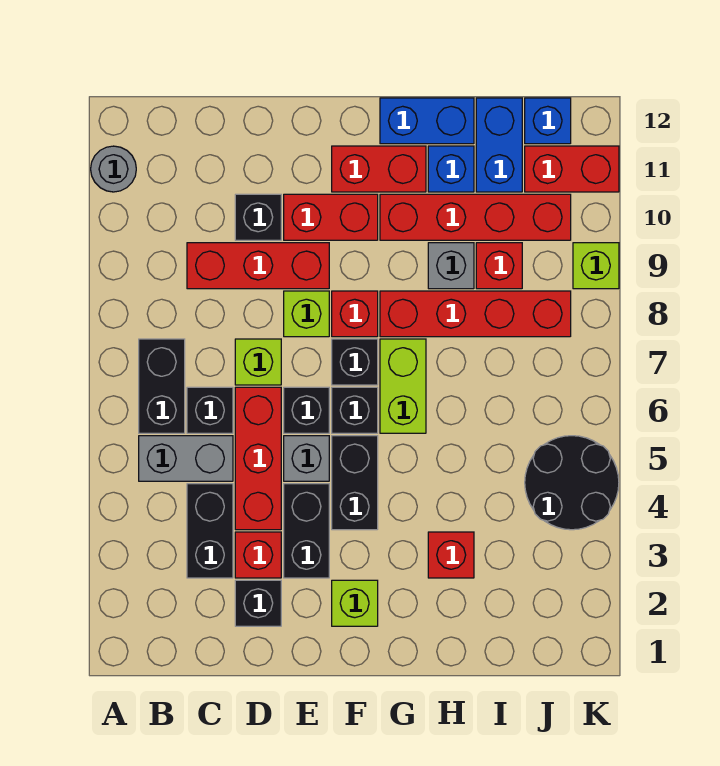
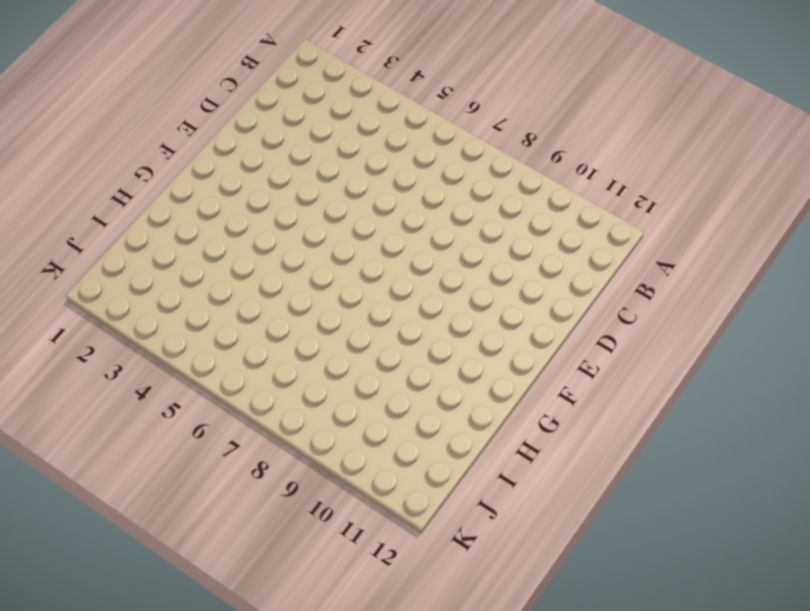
none -> grey 1x1 round brick [91,146,136,192]
none -> grey 1x2 brick [139,436,233,481]
none -> black 1x2 brick [139,339,185,433]
none -> black 1x2 brick [187,484,233,578]

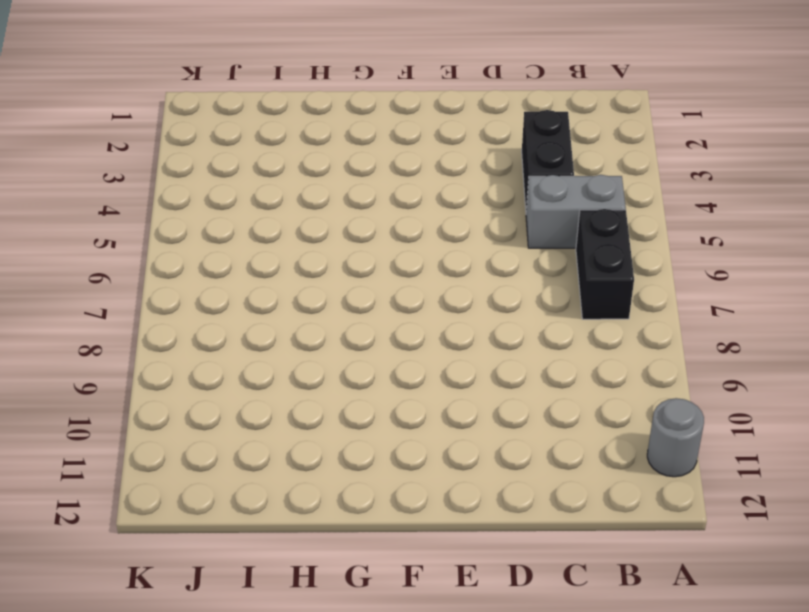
none -> black 1x1 brick [187,387,233,433]
none -> red 1x3 brick [187,243,329,289]
none -> black 1x1 brick [235,580,281,626]
none -> red 1x1 brick [235,532,281,578]

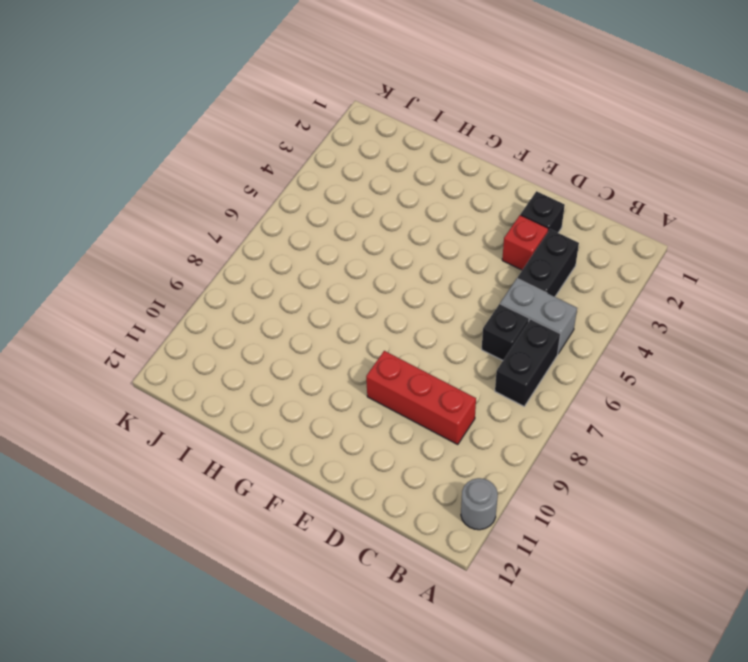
none -> red 1x3 brick [235,387,281,530]
none -> lime 1x1 brick [235,339,281,385]
none -> black 1x1 brick [235,194,281,240]
none -> black 1x2 brick [284,484,329,578]

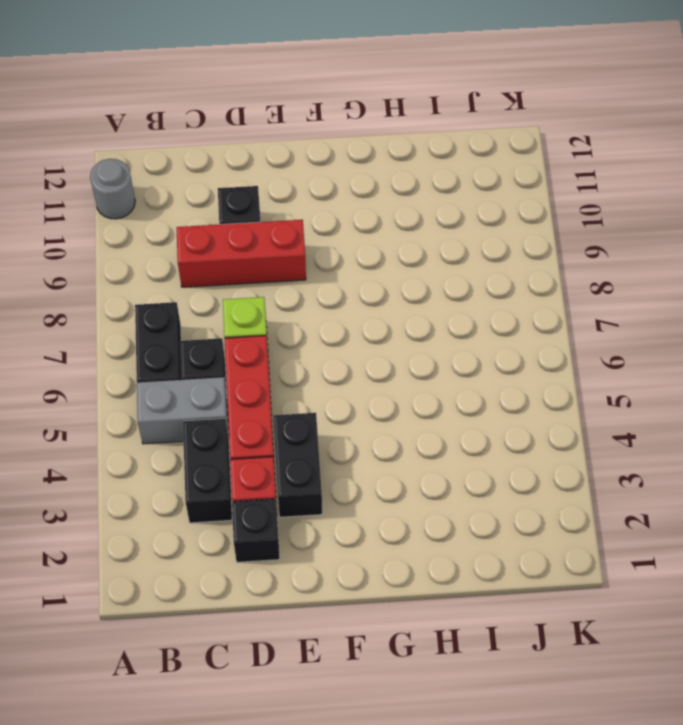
none -> grey 1x1 brick [284,436,329,481]
none -> black 1x1 brick [284,387,329,433]
none -> lime 1x1 brick [284,291,329,337]
none -> red 1x2 brick [284,194,378,240]

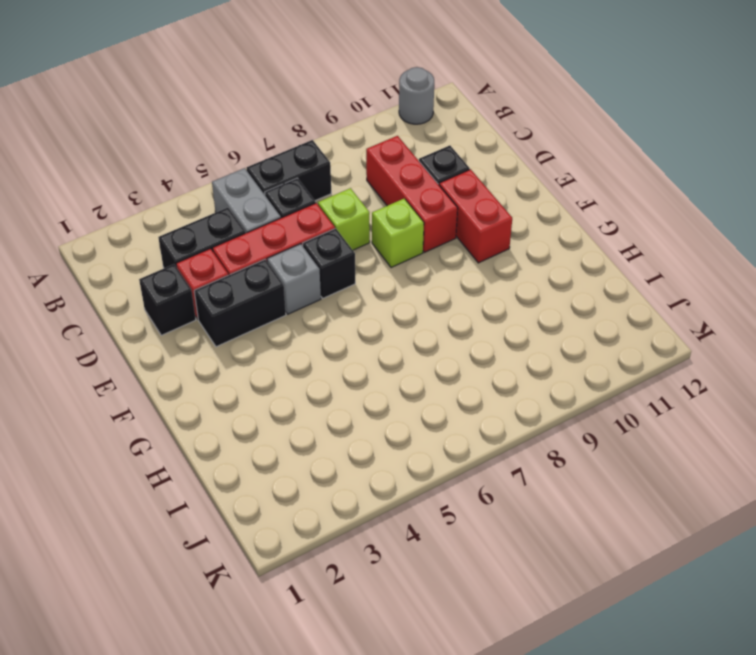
none -> lime 1x1 brick [332,580,378,626]
none -> black 1x2 brick [332,436,378,530]
none -> black 1x1 brick [332,387,378,433]
none -> black 1x1 brick [332,339,378,385]

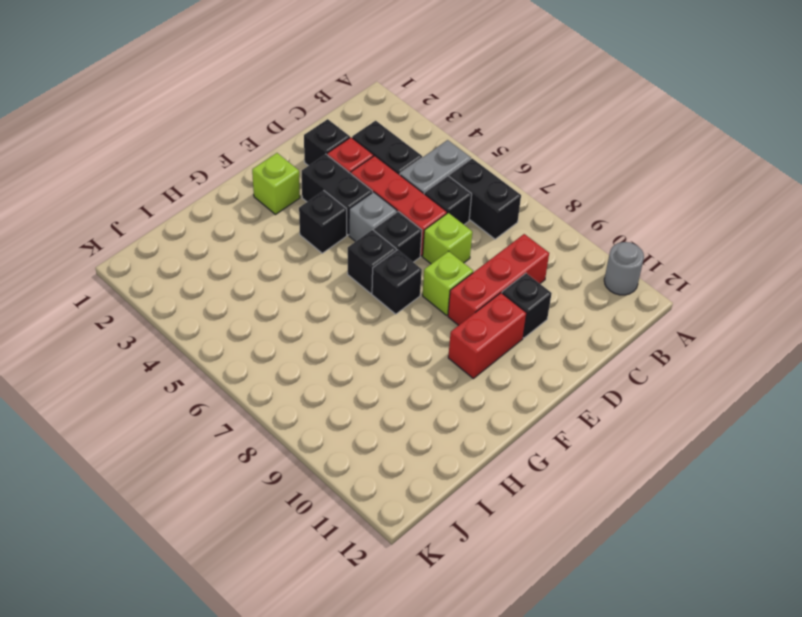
black 1x1 brick [299,191,347,253] -> black 1x2 brick [332,436,378,530]
none -> red 1x1 brick [332,291,378,337]
none -> red 1x2 brick [332,146,426,192]
none -> lime 1x2 brick [380,339,426,433]
none -> red 1x4 brick [380,291,571,337]

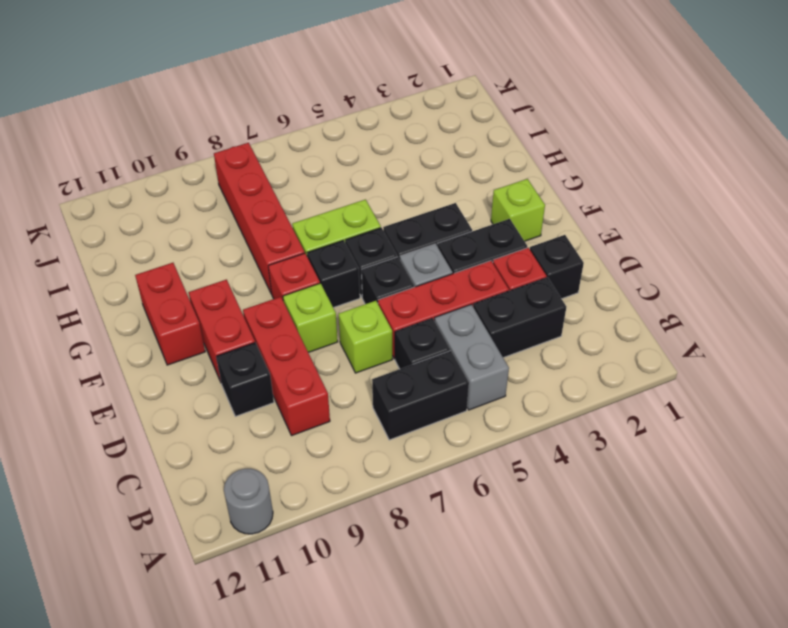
none -> red 1x4 brick [380,194,571,240]
none -> blue 1x2 brick [380,98,474,144]
none -> red 1x1 brick [428,532,474,578]
none -> grey 1x1 brick [428,243,474,289]

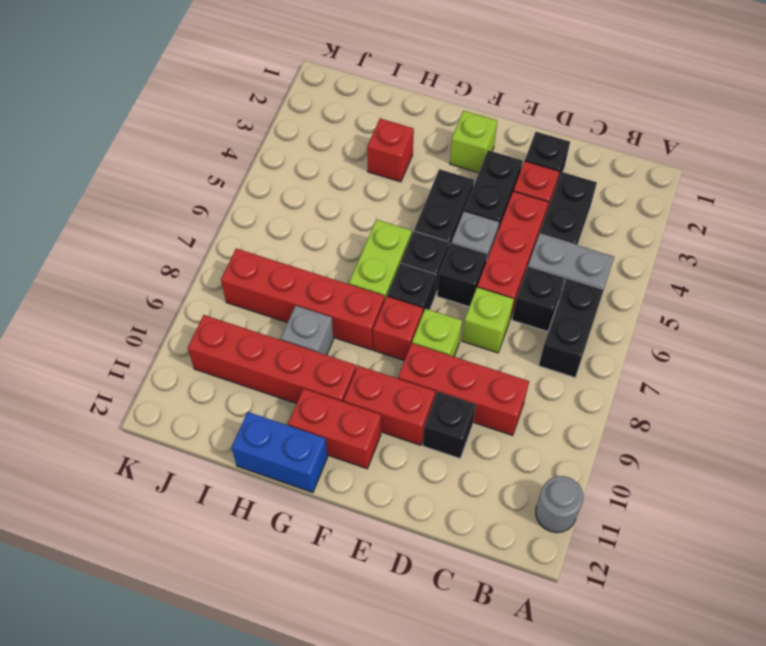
none -> blue 1x1 brick [428,146,474,192]
none -> red 1x1 brick [476,243,522,289]
none -> blue 1x2 brick [476,98,522,192]
none -> black 2x2 round brick [525,436,619,530]

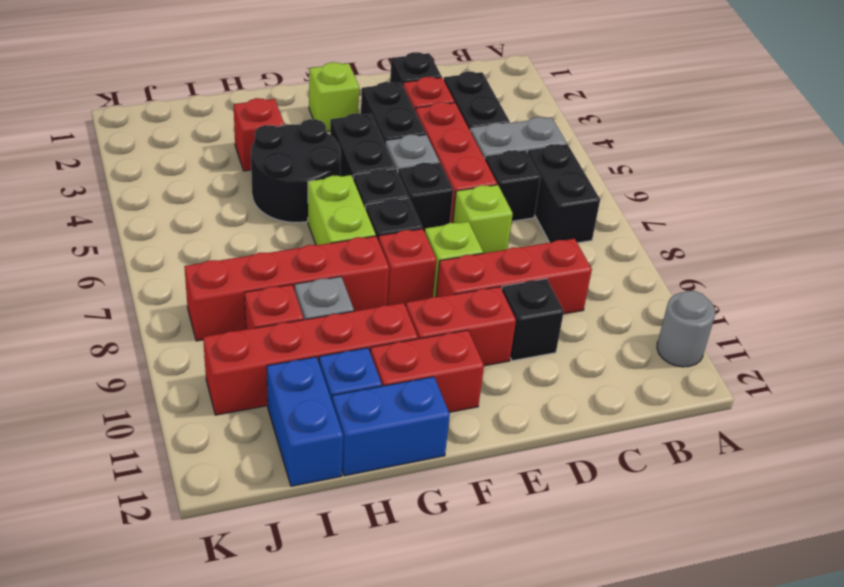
black 2x2 round brick [251,119,341,222] -> black 2x2 round brick moved to [525,436,619,530]
none -> red 1x2 brick [525,146,619,192]
none -> blue 1x1 brick [525,98,571,144]
none -> lime 1x1 brick [573,243,619,289]

